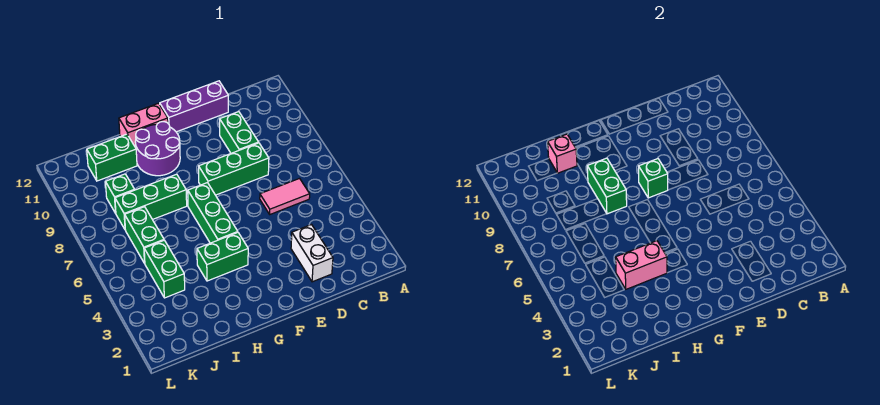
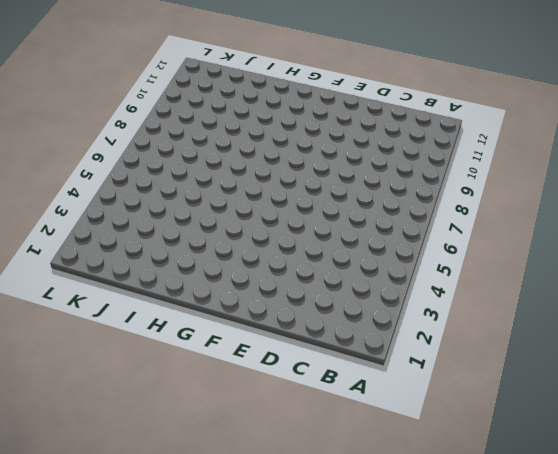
none -> pink 1x2 tile [260,179,310,214]
none -> white 1x2 brick [291,225,333,282]
none -> green 1x3 brick [199,143,269,195]

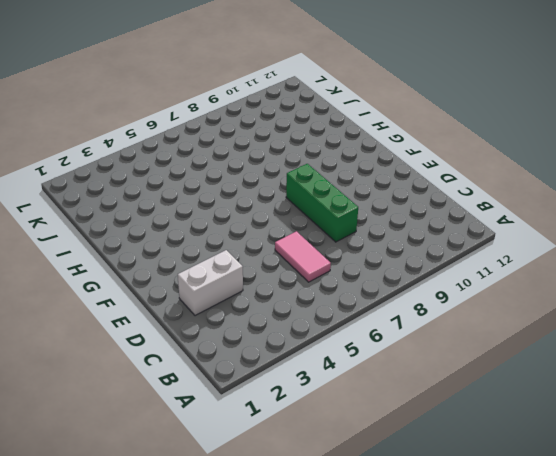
none -> green 1x2 brick [220,112,259,153]
none -> purple 1x3 brick [160,81,228,132]
none -> green 1x2 brick [197,233,248,281]

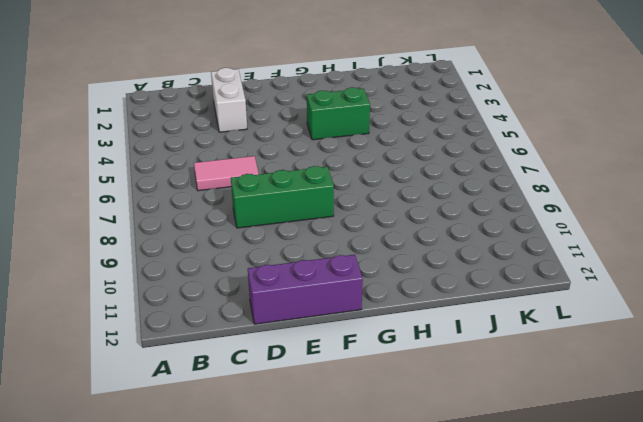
none -> green 1x2 brick [220,112,259,153]
none -> green 1x3 brick [188,183,238,243]
none -> purple 2x2 round brick [135,122,180,176]

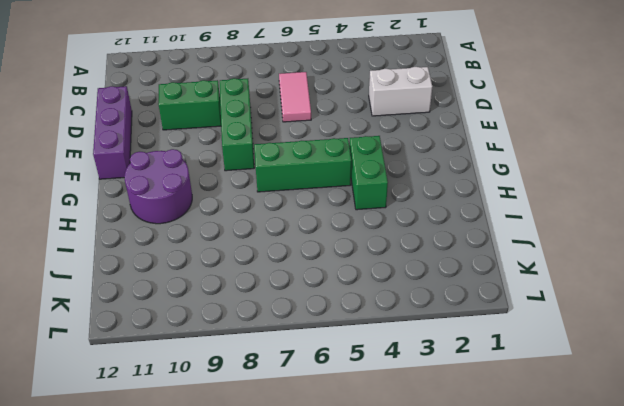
none -> pink 1x2 brick [119,103,168,147]
none -> green 1x3 brick [115,174,187,229]
none -> green 1x2 brick [87,134,137,181]

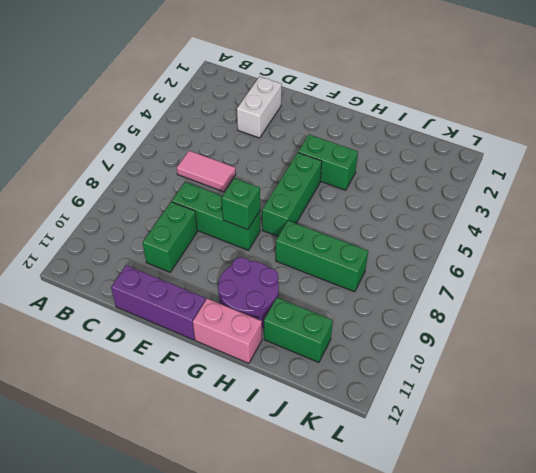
none -> green 1x2 brick [144,240,185,298]
none -> green 1x2 brick [125,207,164,263]
none -> green 1x1 brick [106,174,135,213]

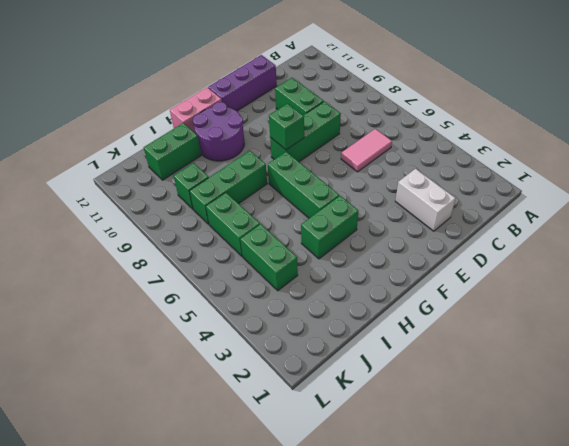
none -> pink 1x2 brick [616,241,667,289]
none -> green 1x2 brick [587,158,627,214]
none -> pink 1x1 brick [548,134,577,173]

